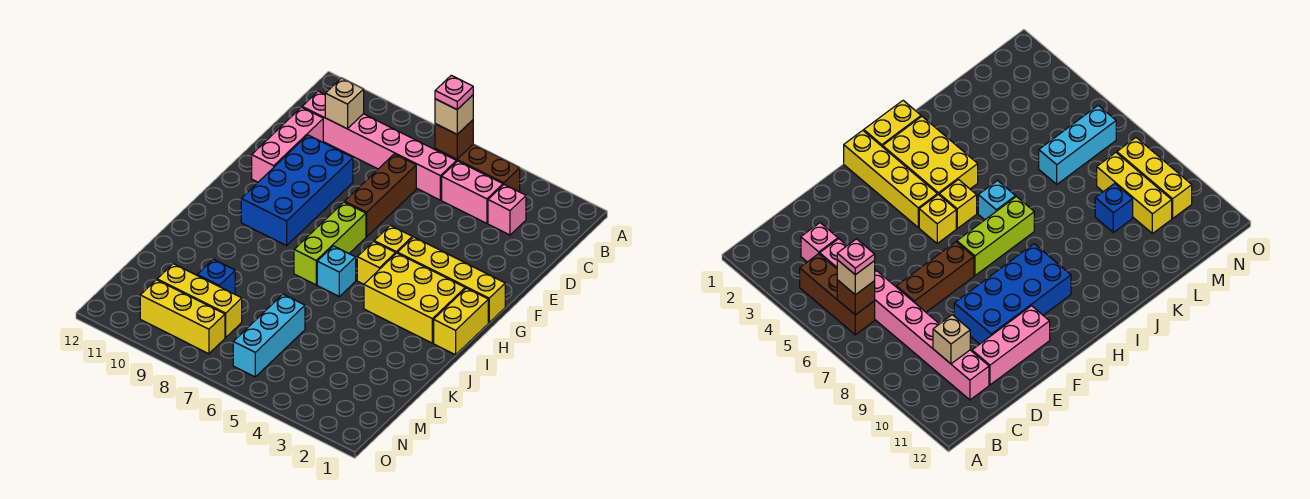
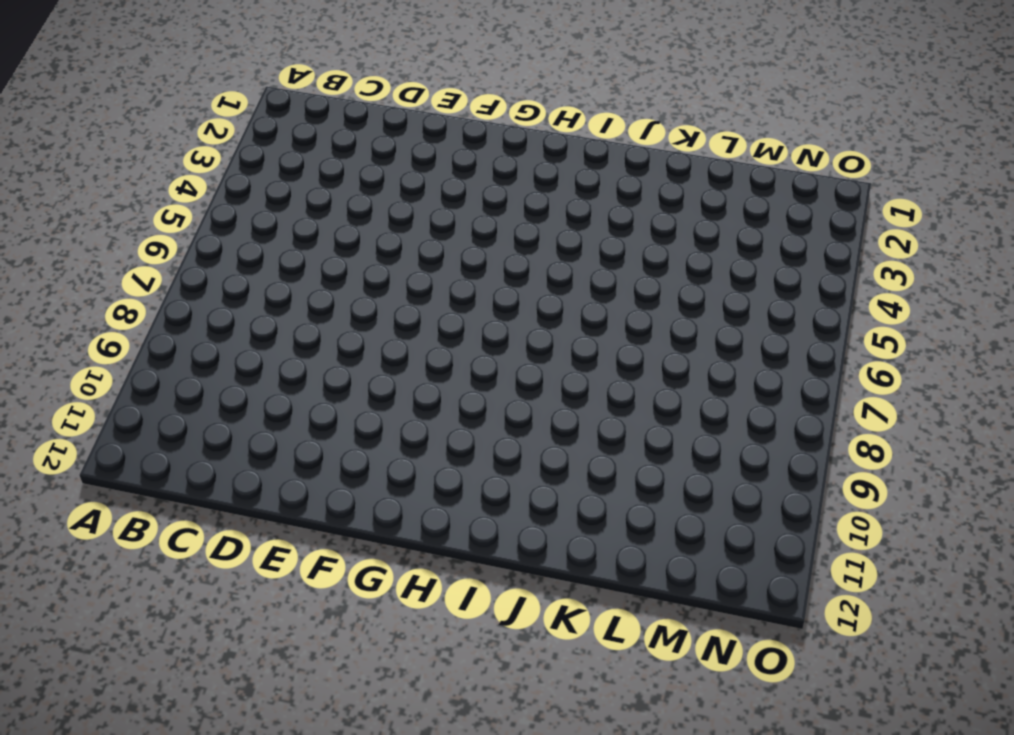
none -> brown 1x3 brick [435,144,520,192]
none -> pink 1x1 brick [488,185,526,235]
none -> pink 1x2 brick [442,161,503,223]

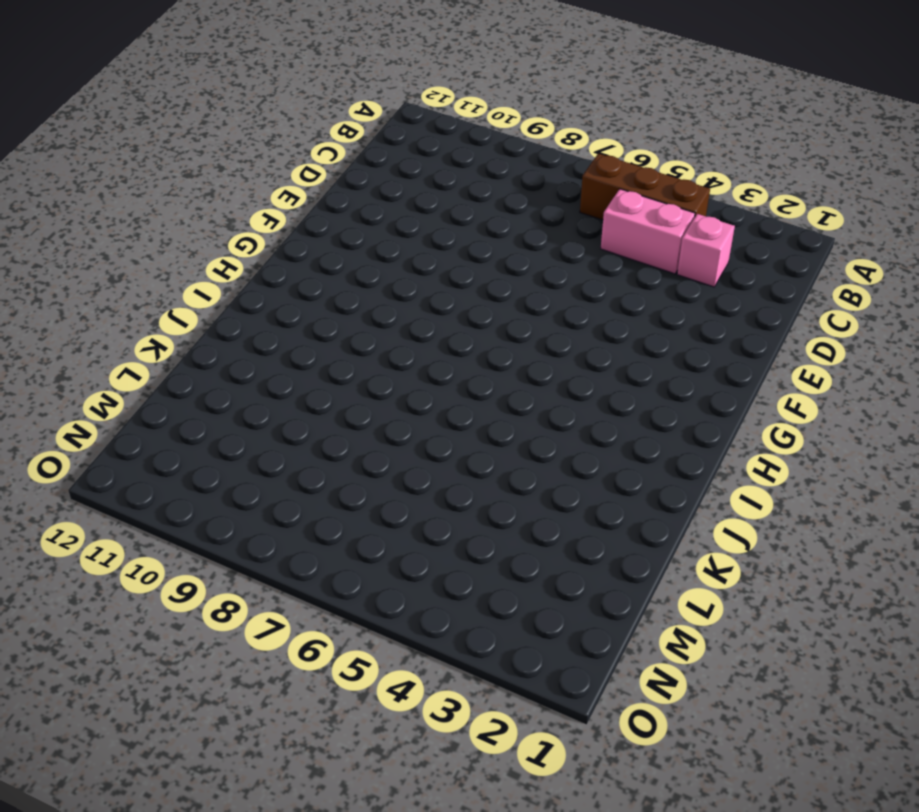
none -> pink 1x6 brick [302,91,456,200]
none -> brown 1x3 brick [345,154,416,237]
none -> pink 1x3 brick [252,107,323,182]

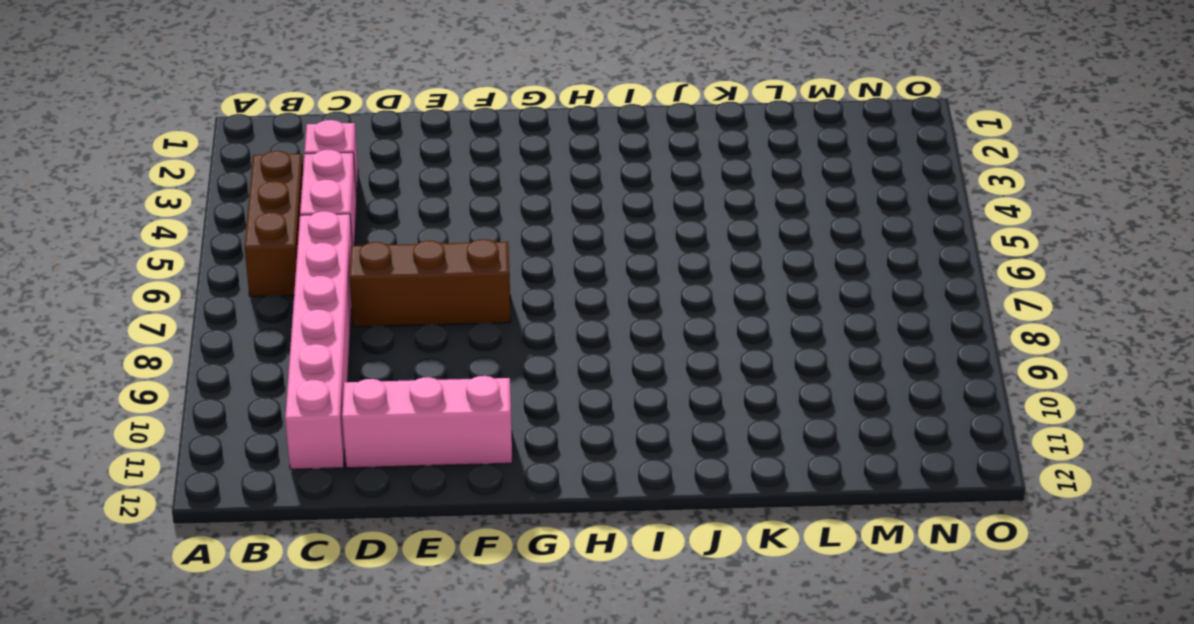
none -> blue 2x4 brick [241,135,353,246]
none -> yellow 1x4 brick [397,237,505,322]
none -> yellow 1x1 brick [374,225,412,253]

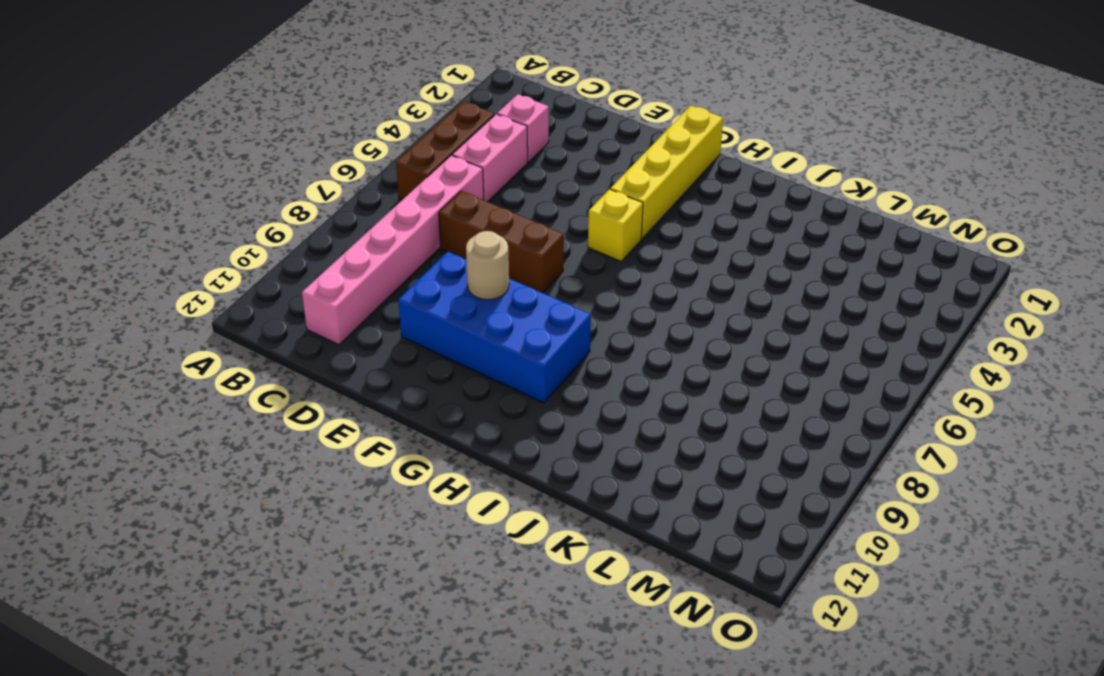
tan 1x1 round brick [466,231,509,300] -> none
none -> pink 1x3 brick [252,107,323,182]
none -> lime 1x3 brick [294,202,366,285]
none -> yellow 1x2 brick [434,288,488,355]

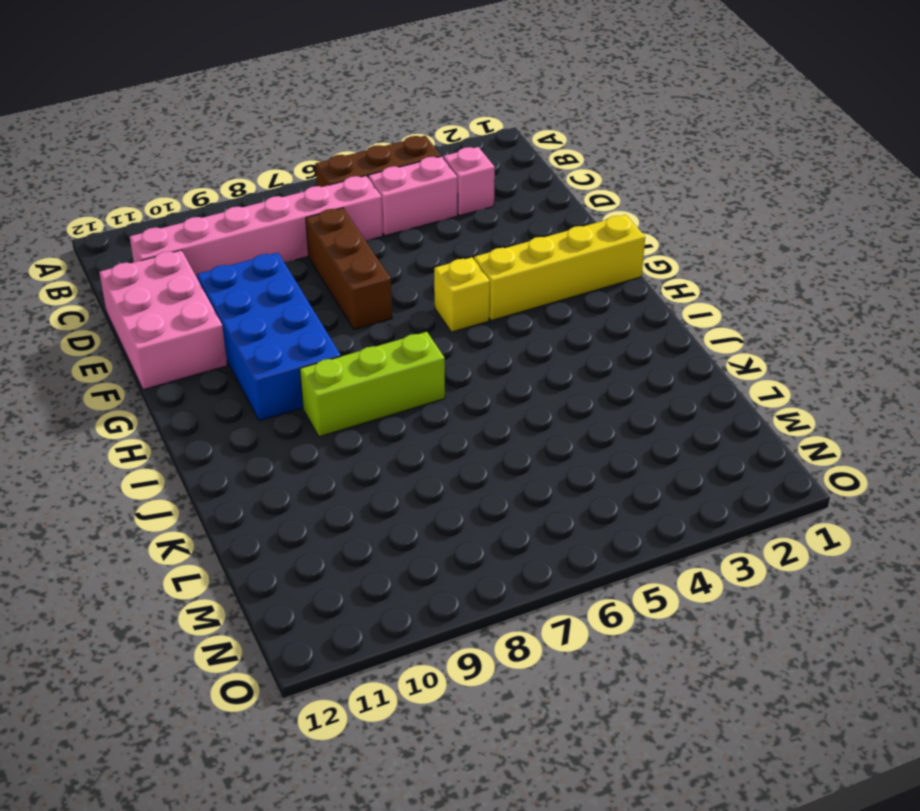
pink 2x3 brick [99,250,227,390] -> pink 1x3 brick [252,107,323,182]
lime 1x3 brick [300,332,445,437] -> lime 1x3 brick turned to [294,202,366,285]
none -> yellow 1x2 brick [434,288,488,355]
none -> yellow 2x3 brick [364,253,465,343]
none -> yellow 1x1 brick [357,242,396,284]

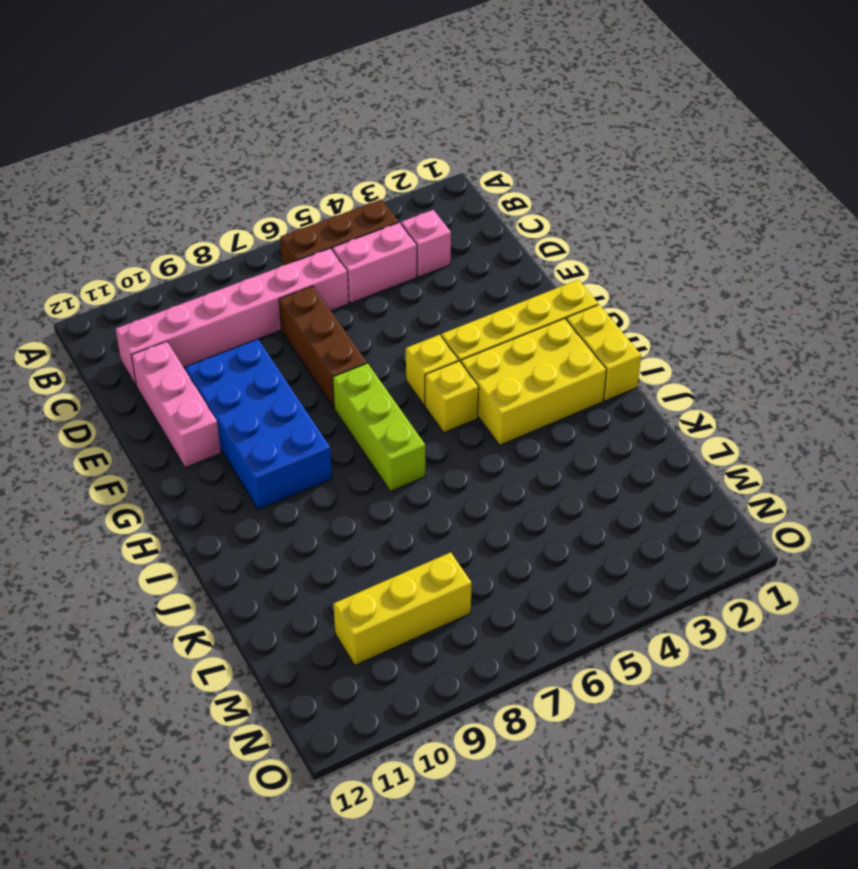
none -> cyan 1x1 brick [317,246,356,296]
none -> cyan 1x3 brick [233,294,305,377]
none -> blue 1x1 brick [197,259,235,294]

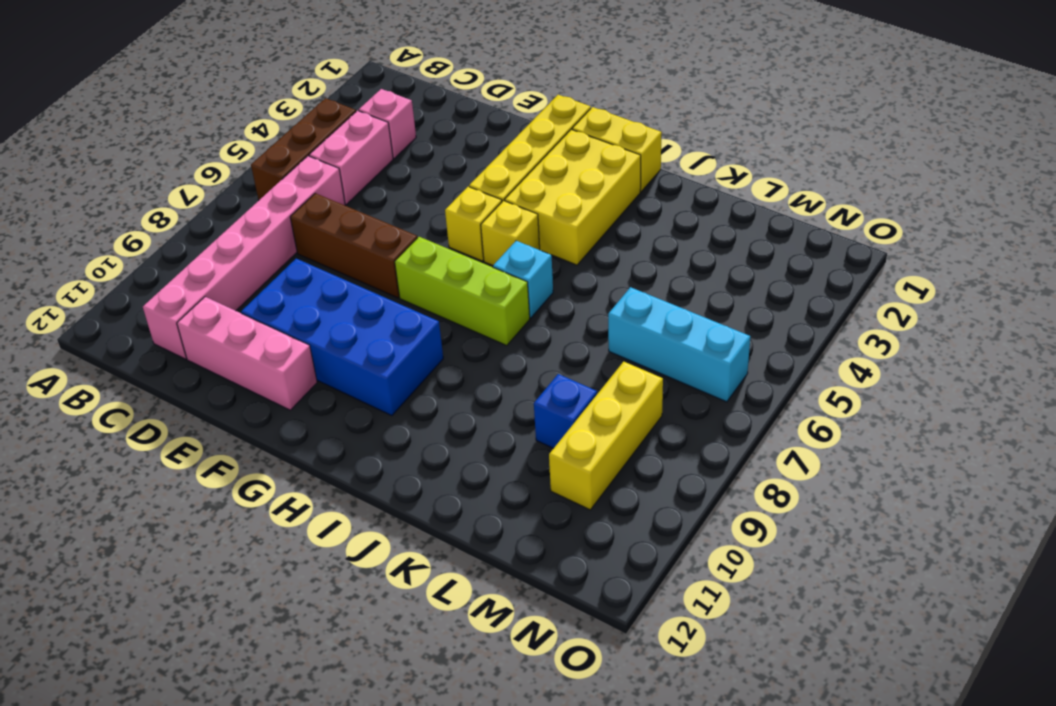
none -> yellow 1x3 brick [140,280,225,354]
none -> brown 1x1 brick [435,120,473,159]
none -> tan 1x1 brick [325,78,364,129]

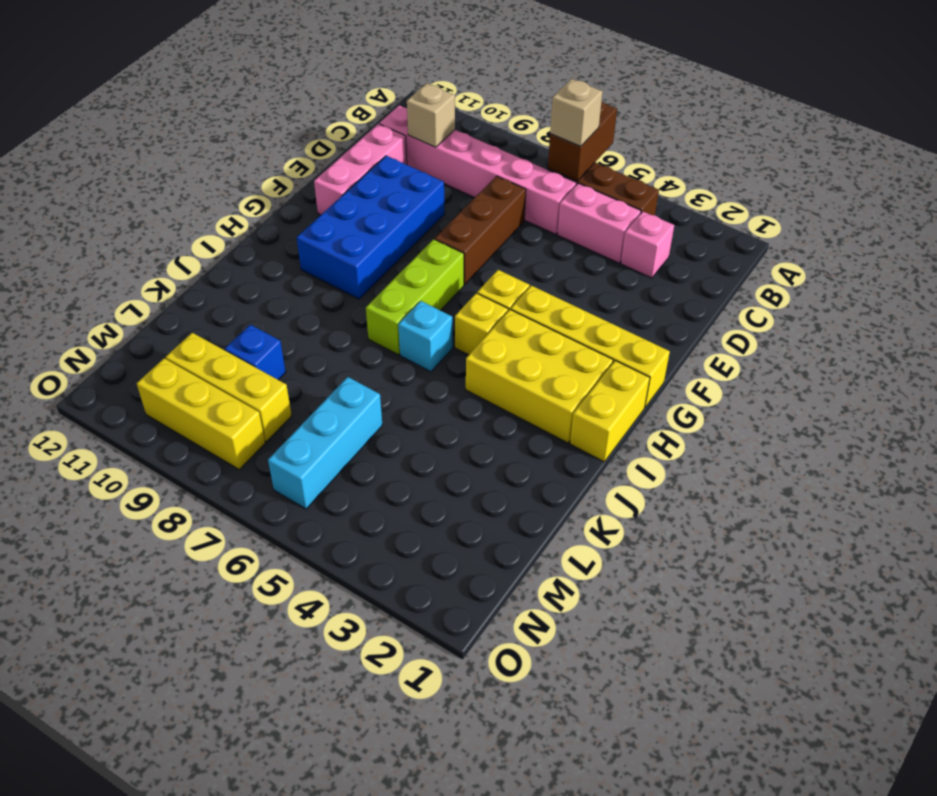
brown 1x2 brick [548,101,617,181] -> brown 1x1 brick [435,120,473,159]
none -> pink 1x1 plate [435,75,473,109]

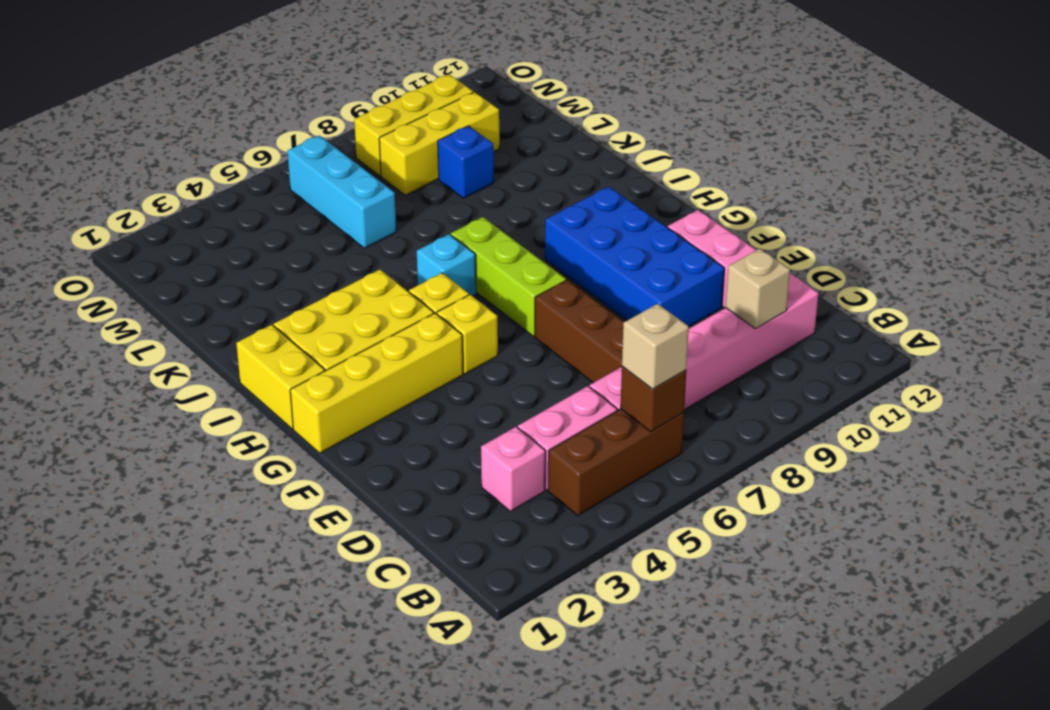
none -> pink 1x1 plate [435,75,473,109]

